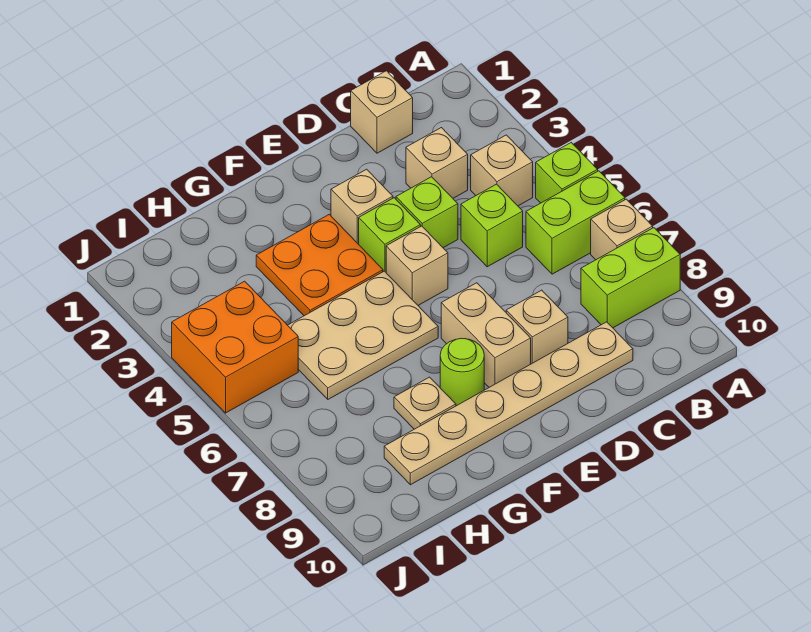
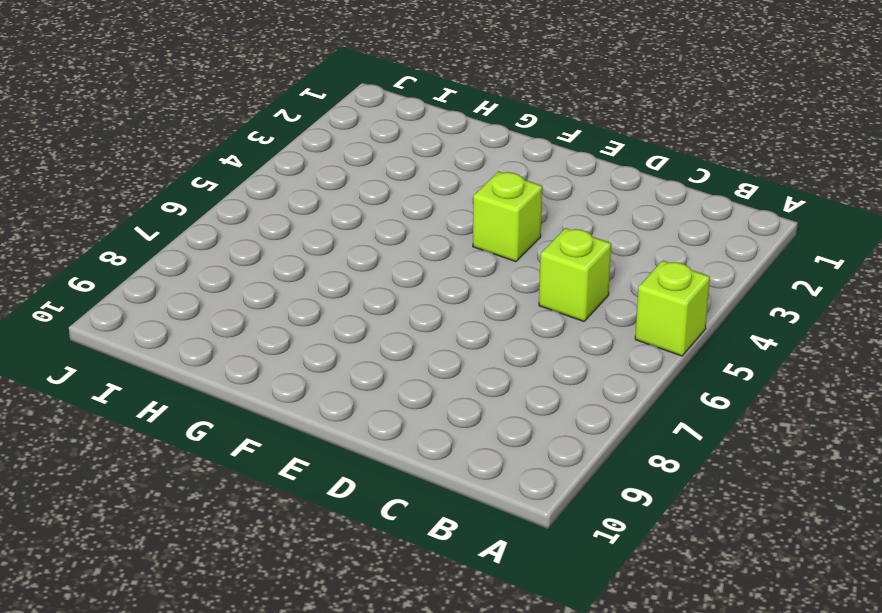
none -> lime 1x2 brick [526,171,625,274]
none -> tan 1x1 brick [591,199,653,260]
none -> lime 1x2 brick [581,228,680,328]

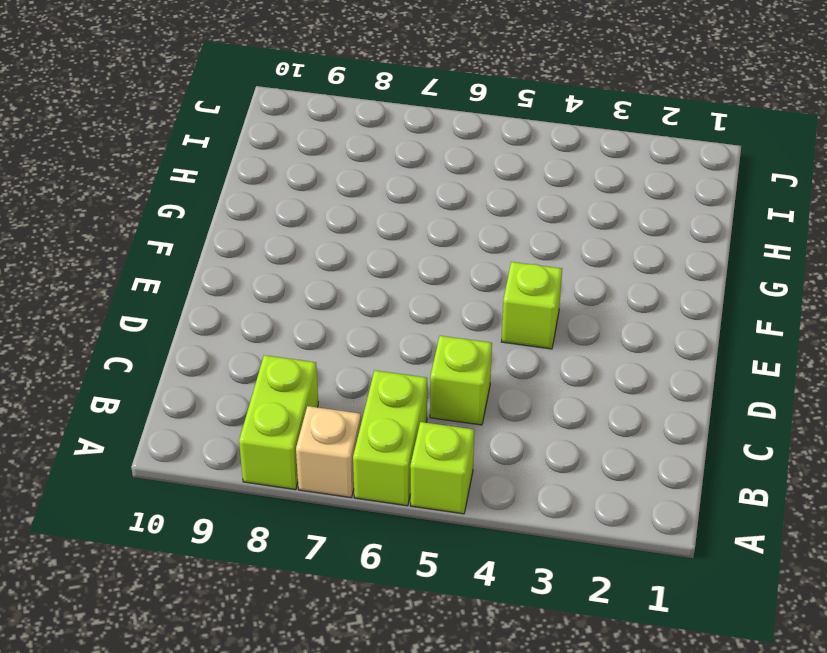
none -> tan 1x1 brick [471,135,533,206]
none -> tan 1x1 brick [351,71,413,153]
none -> tan 1x1 brick [406,128,468,198]

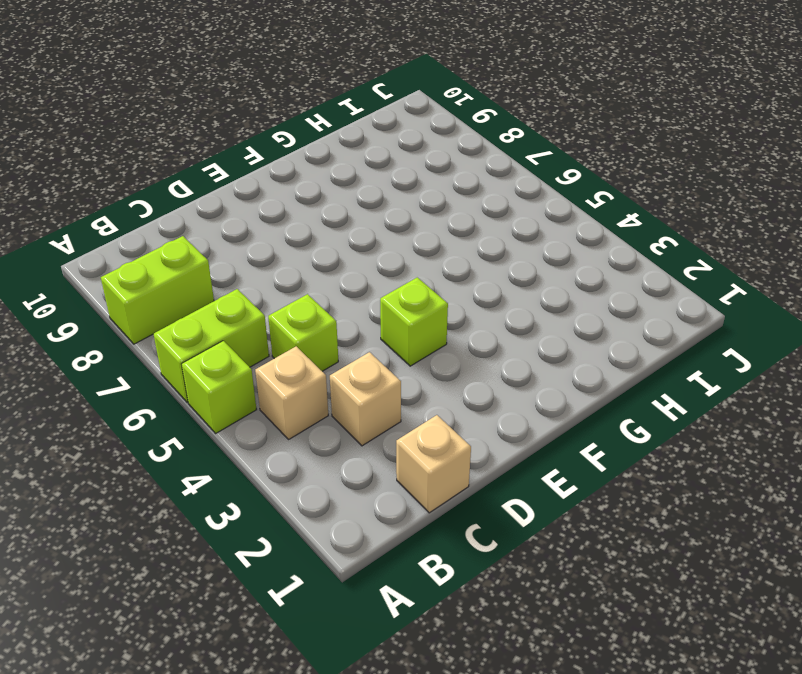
none -> tan 1x1 brick [591,199,653,260]
none -> tan 1x6 plate [384,322,633,485]
none -> lime 1x1 brick [396,177,458,248]

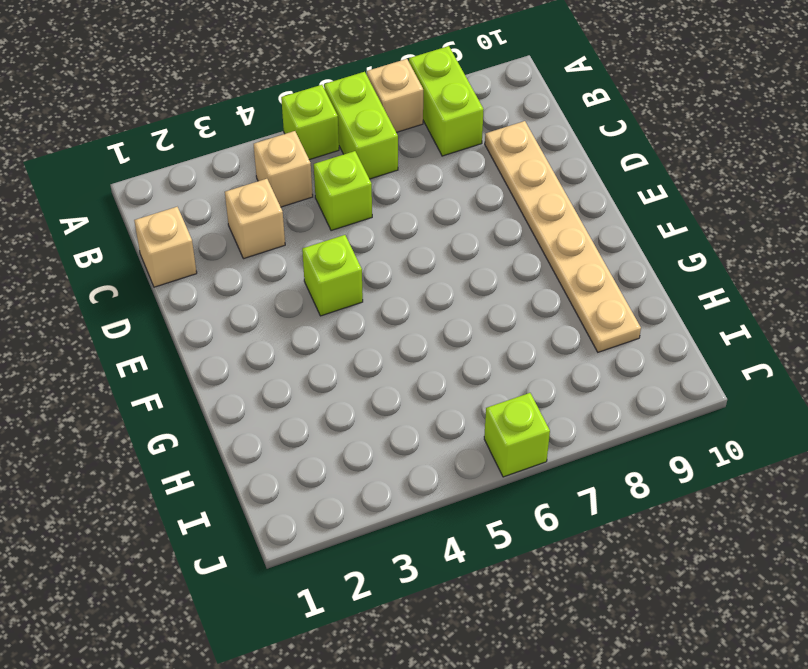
lime 1x1 brick [484,393,550,477] -> lime 1x1 brick moved to [396,177,458,248]
none -> tan 1x1 brick [506,290,568,364]
none -> tan 1x1 brick [331,169,393,244]
none -> tan 1x1 brick [386,226,448,305]

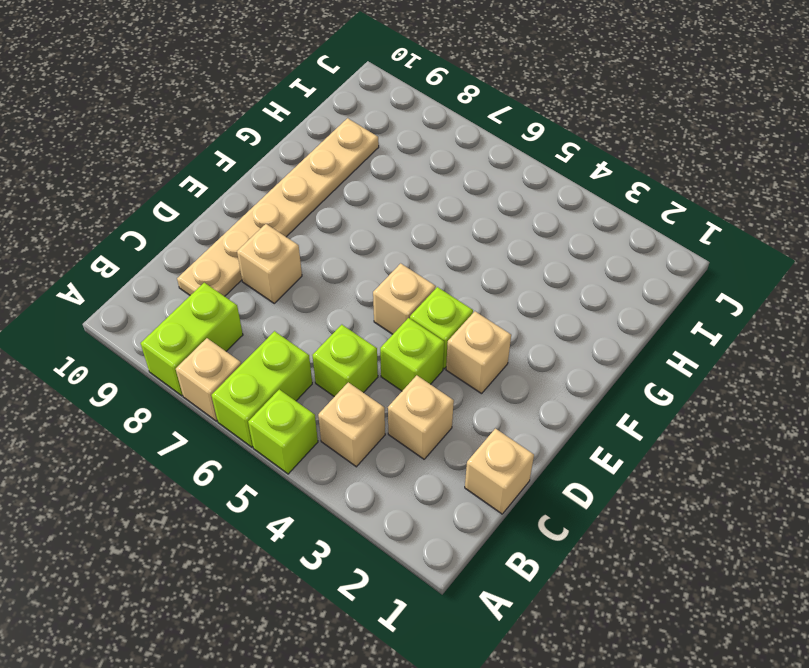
none -> tan 1x2 brick [441,283,531,387]
none -> orange 2x2 plate [256,214,383,316]
none -> tan 2x3 plate [288,271,438,399]

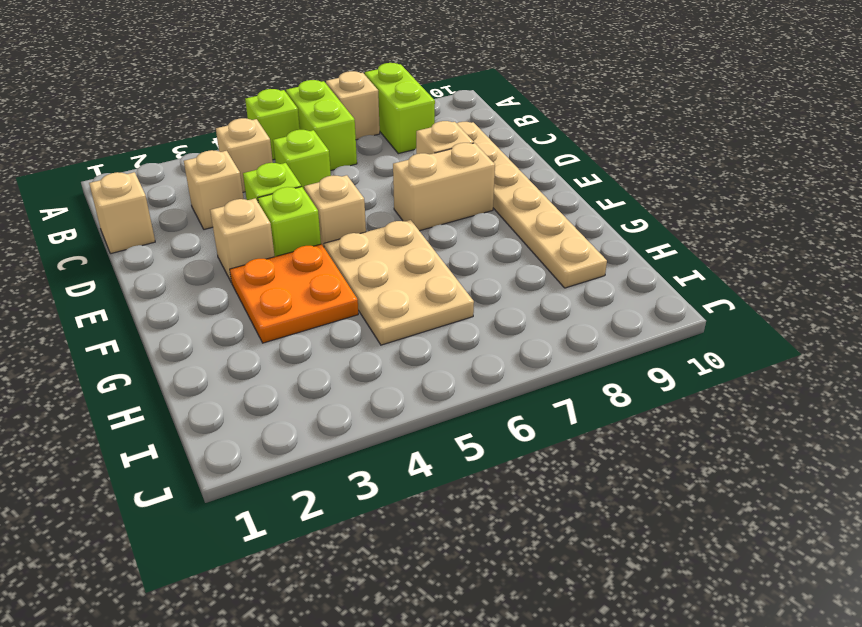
none -> lime 1x1 round brick [440,338,484,406]
none -> tan 1x1 plate [394,377,456,429]
none -> orange 2x2 brick [172,281,298,413]

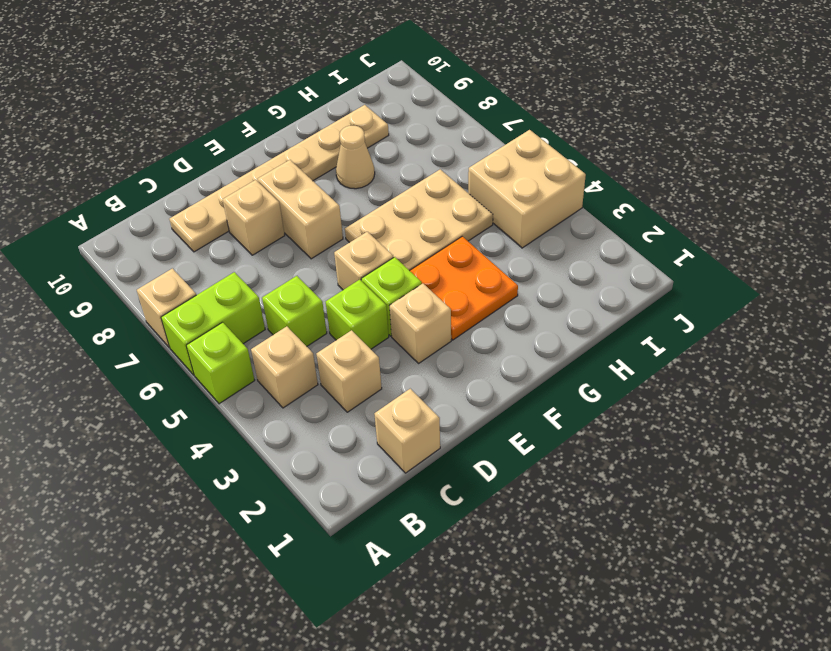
tan 1x1 cone [336,126,375,189] -> tan 1x1 plate [394,377,456,429]
tan 2x2 brick [468,130,586,248] -> orange 2x2 brick [172,281,298,413]
none -> lime 1x2 brick [581,228,680,328]
none -> lime 1x1 round brick [440,338,484,406]

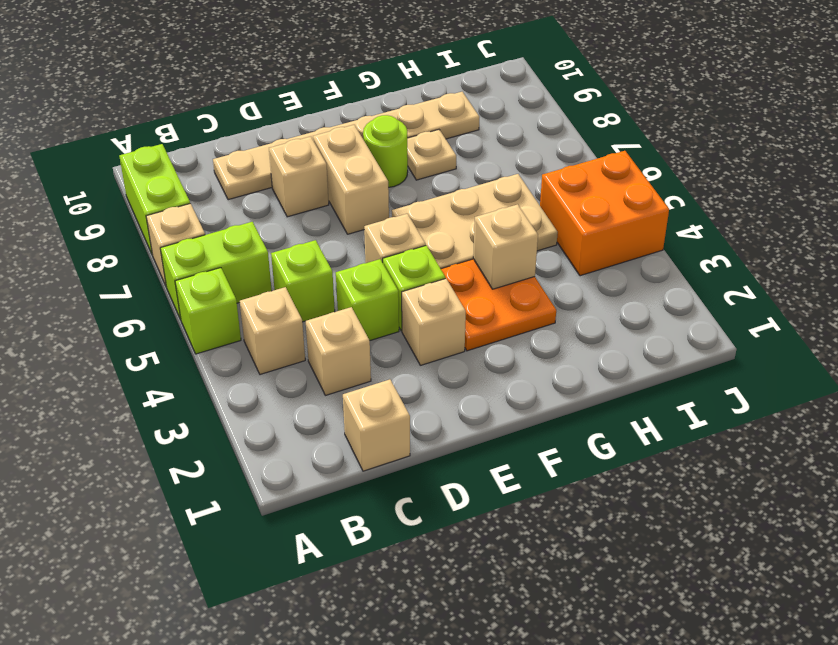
lime 1x2 brick [119,144,190,255] -> lime 1x2 brick turned to [581,228,680,328]
tan 1x1 brick [473,204,538,289] -> none

